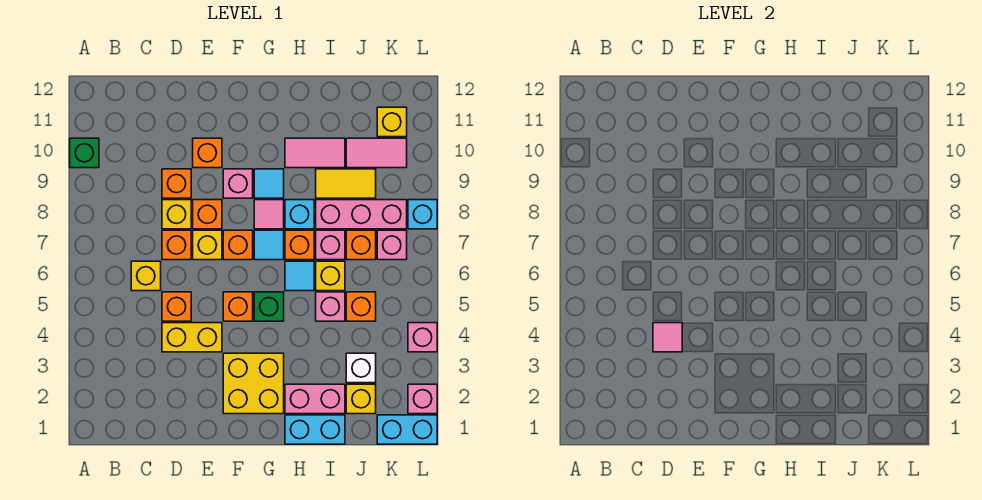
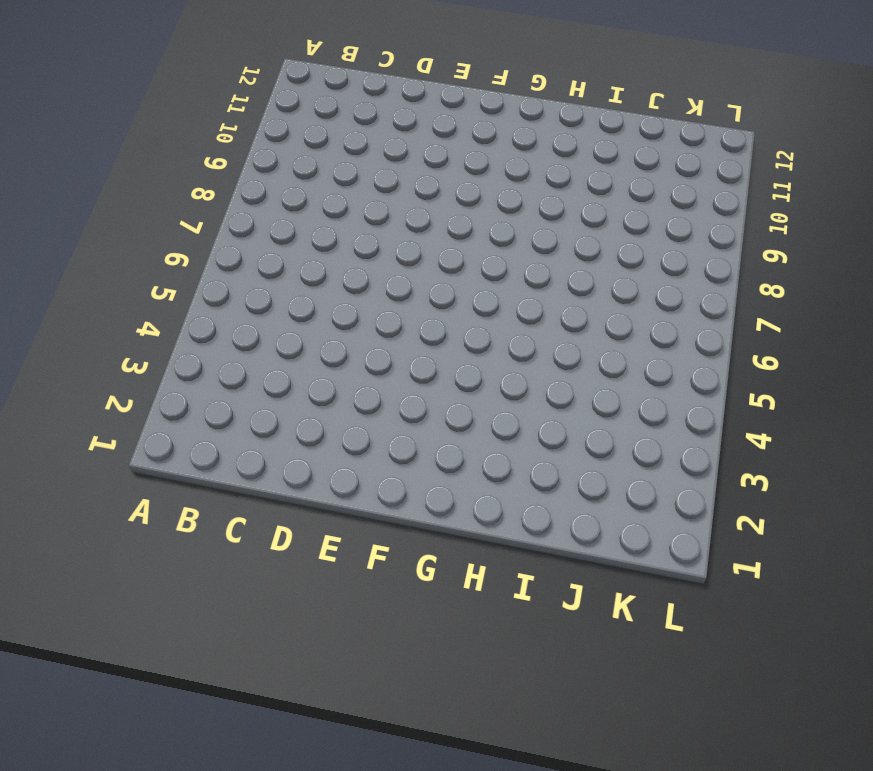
none -> green 1x1 brick [70,138,99,168]
none -> yellow 1x1 brick [131,261,161,291]
none -> yellow 1x2 brick [162,323,222,352]
none -> orange 1x1 brick [162,292,191,321]

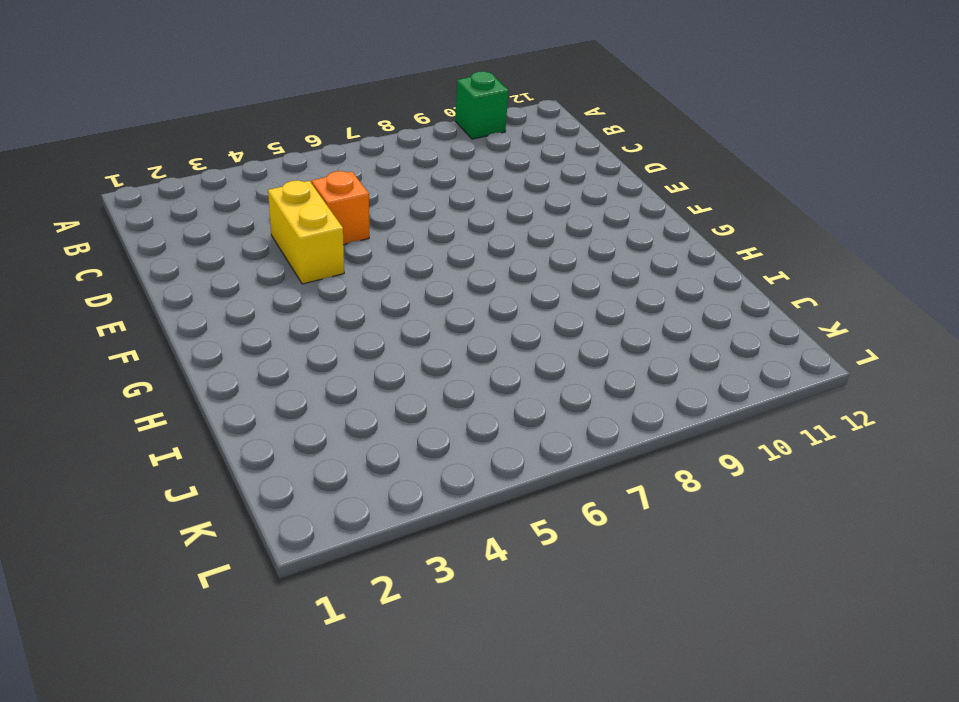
none -> yellow 1x1 brick [131,261,161,291]
none -> orange 1x1 brick [162,230,191,260]
none -> yellow 1x1 brick [162,200,191,229]
none -> orange 1x1 brick [162,169,191,198]

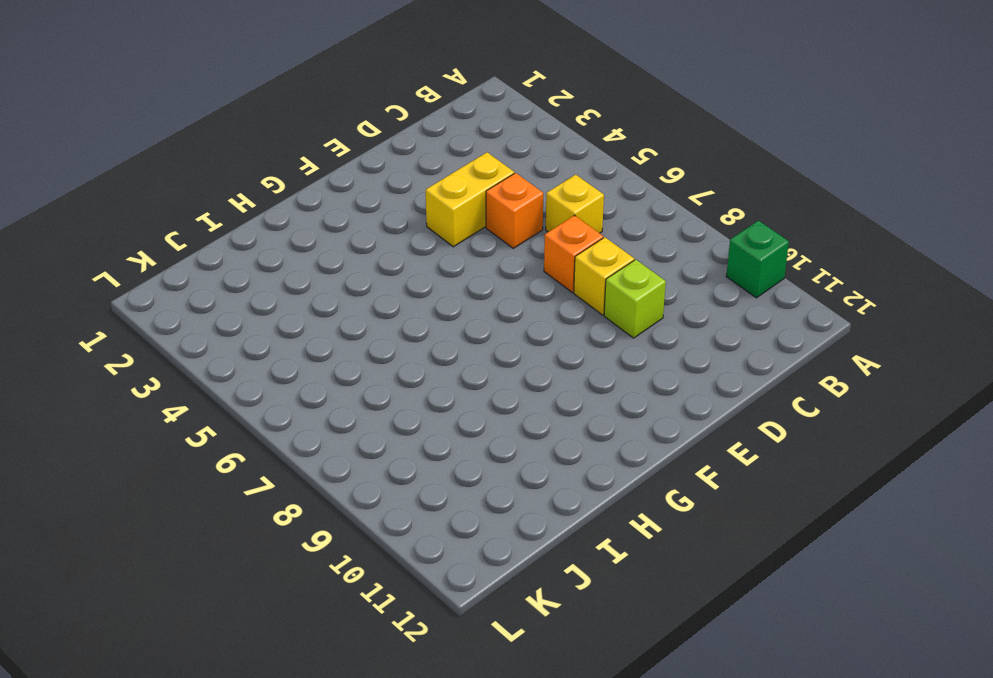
lime 1x1 brick [604,260,666,338] -> orange 1x1 brick [162,169,191,198]
none -> yellow 1x1 brick [193,230,222,260]
none -> orange 1x1 brick [193,200,222,229]
none -> orange 1x1 brick [193,138,222,168]
none -> yellow 2x2 brick [223,353,284,414]

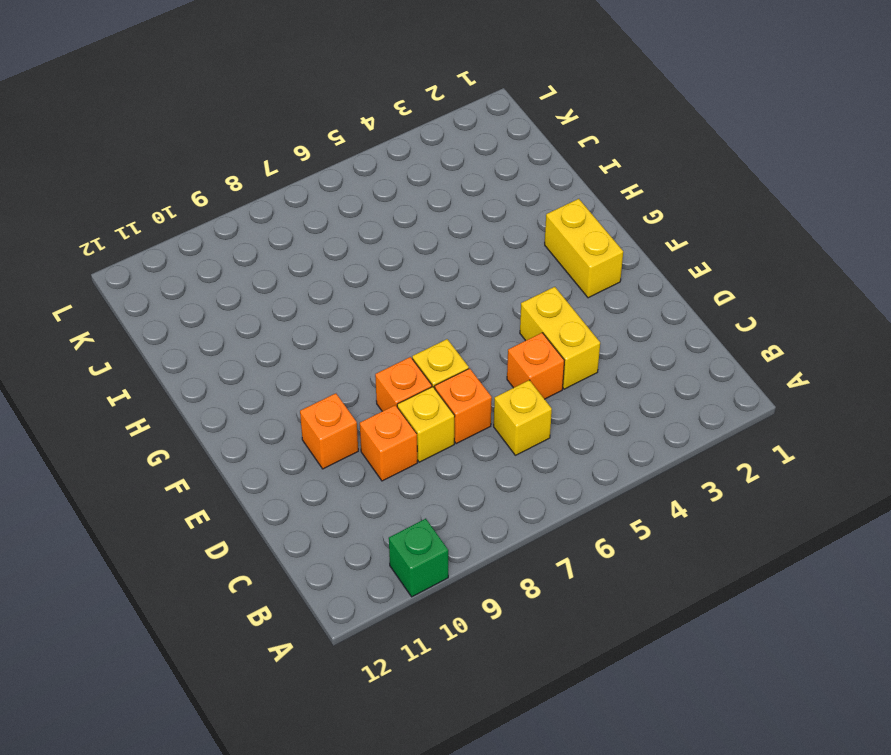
yellow 1x2 brick [545,199,623,298] -> yellow 2x2 brick [223,353,284,414]
none -> orange 1x1 brick [223,292,253,321]
none -> orange 1x1 brick [223,230,253,260]
none -> pink 1x1 brick [223,169,253,198]
none -> green 1x1 brick [254,292,284,321]

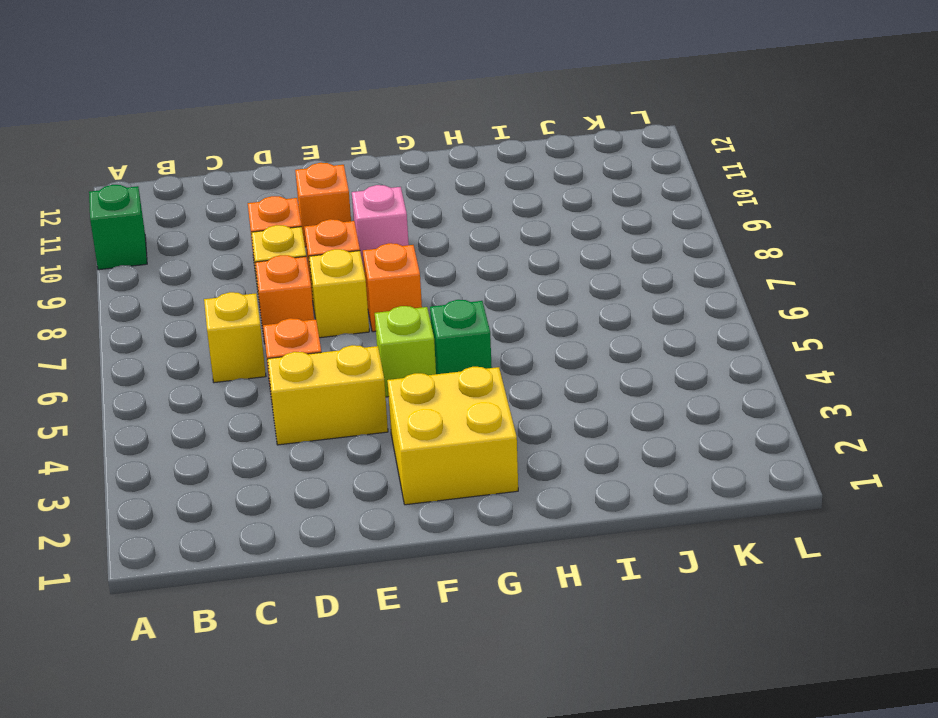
lime 1x1 brick [375,306,436,397] -> orange 1x1 brick [223,292,253,321]
none -> cyan 1x1 tile [254,230,284,260]
none -> pink 1x1 tile [254,200,284,229]
none -> cyan 1x1 tile [254,169,284,198]
none -> cyan 1x2 brick [285,415,345,444]

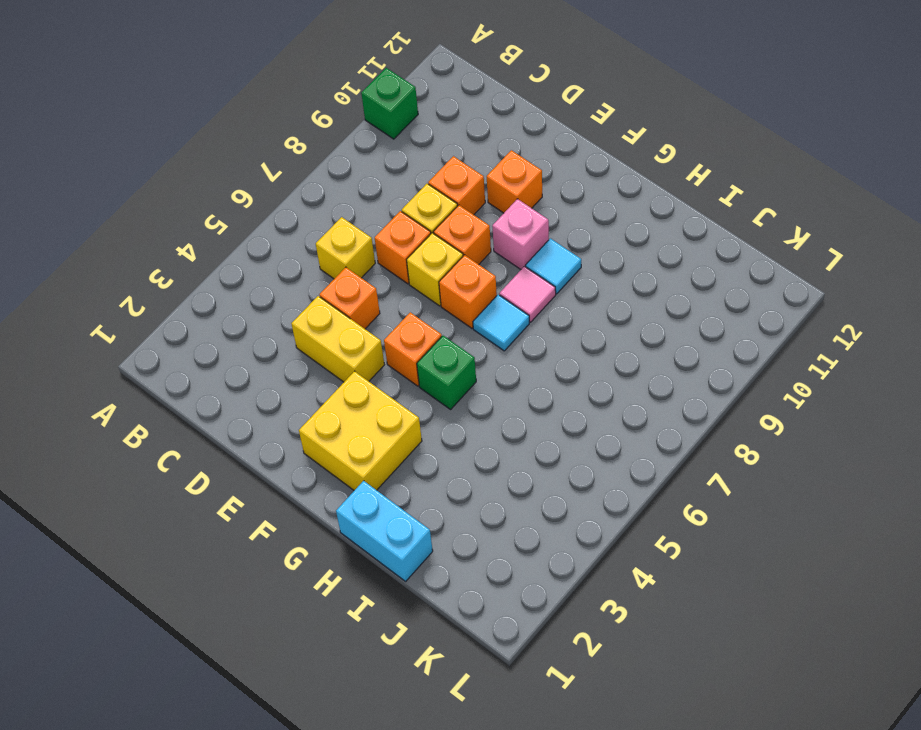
none -> pink 1x2 brick [285,384,345,414]
none -> cyan 1x1 tile [285,261,314,291]
none -> orange 1x1 brick [285,230,314,260]
none -> cyan 1x1 brick [285,200,314,229]

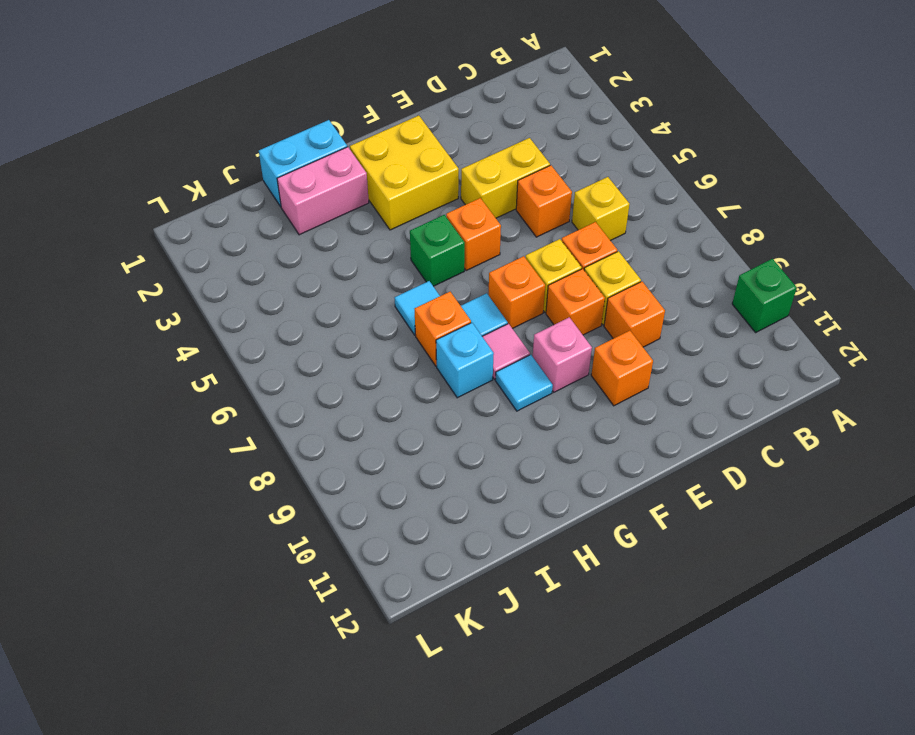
none -> pink 1x2 tile [285,138,345,168]
none -> pink 1x1 brick [316,292,345,321]
none -> yellow 1x1 brick [316,261,345,291]
none -> pink 1x1 brick [316,230,345,260]

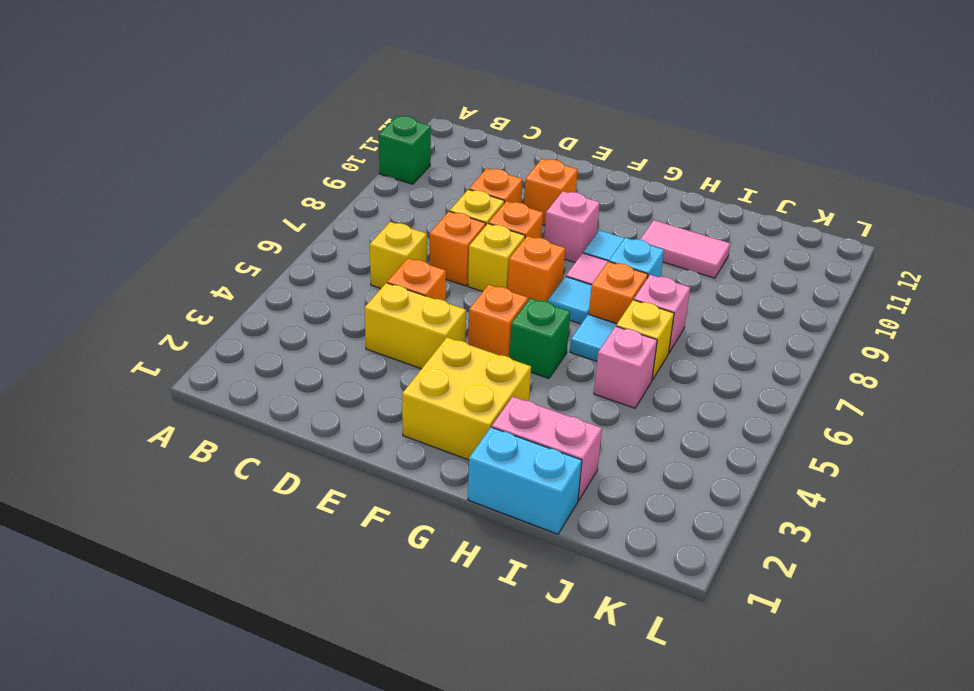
none -> pink 1x3 brick [316,200,407,229]
none -> yellow 1x2 tile [316,169,376,198]
none -> yellow 1x1 brick [346,384,376,414]
none -> white 1x1 brick [346,353,376,383]

